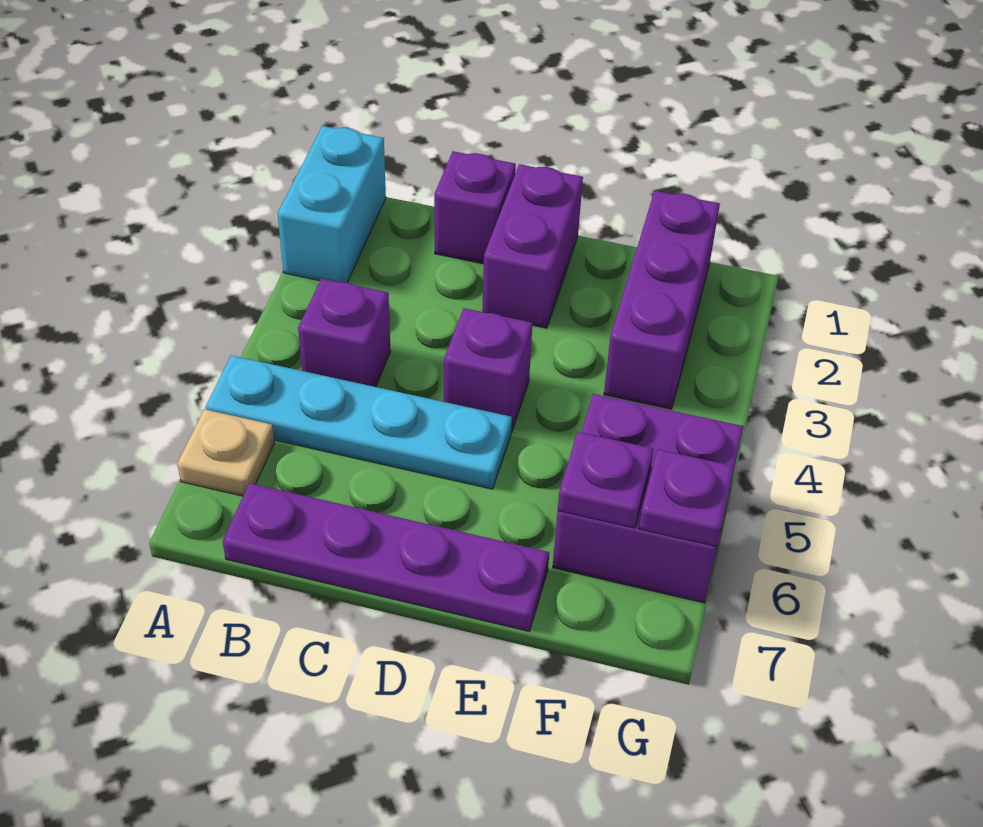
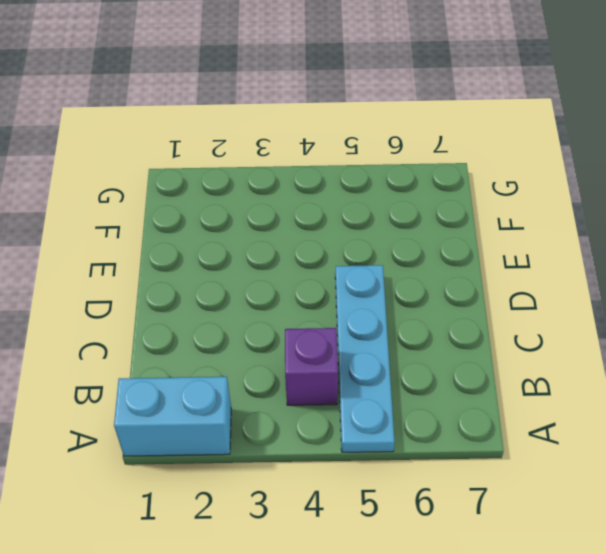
none -> tan 1x1 plate [177,409,274,496]
none -> purple 1x4 plate [223,483,549,631]
none -> purple 1x1 brick [434,151,516,264]

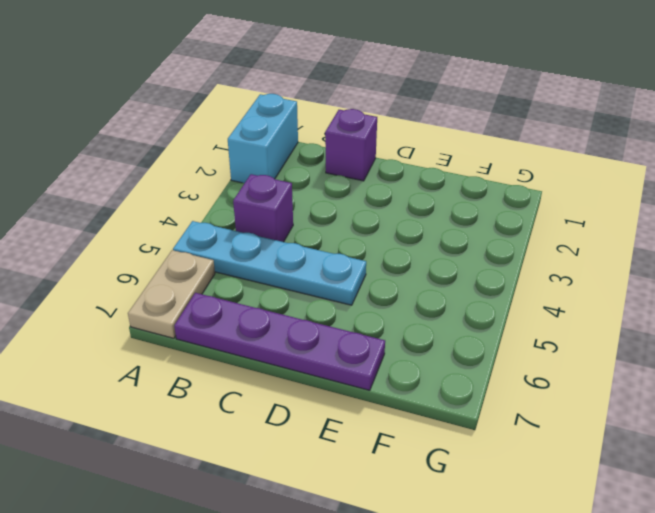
tan 1x2 plate [128,250,215,338] -> tan 1x1 plate [177,409,274,496]
none -> purple 1x2 brick [482,164,583,328]
none -> purple 1x1 brick [444,308,533,432]
none -> purple 1x3 brick [604,191,720,409]

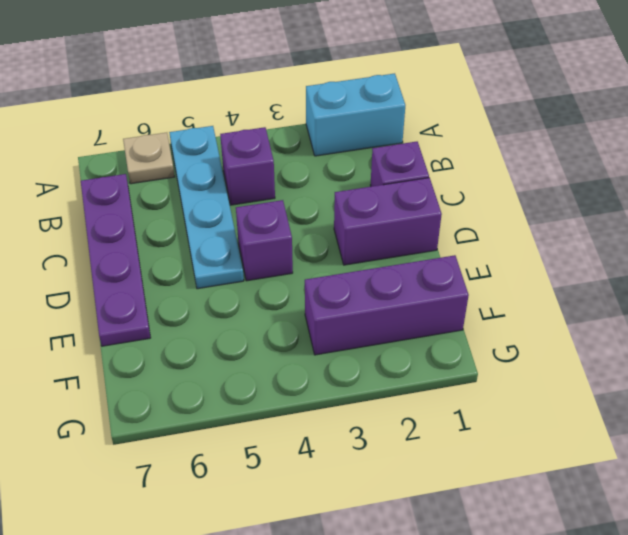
none -> purple 2x2 brick [553,394,744,603]
none -> purple 1x1 plate [558,432,653,528]
none -> purple 1x1 plate [639,449,735,547]

